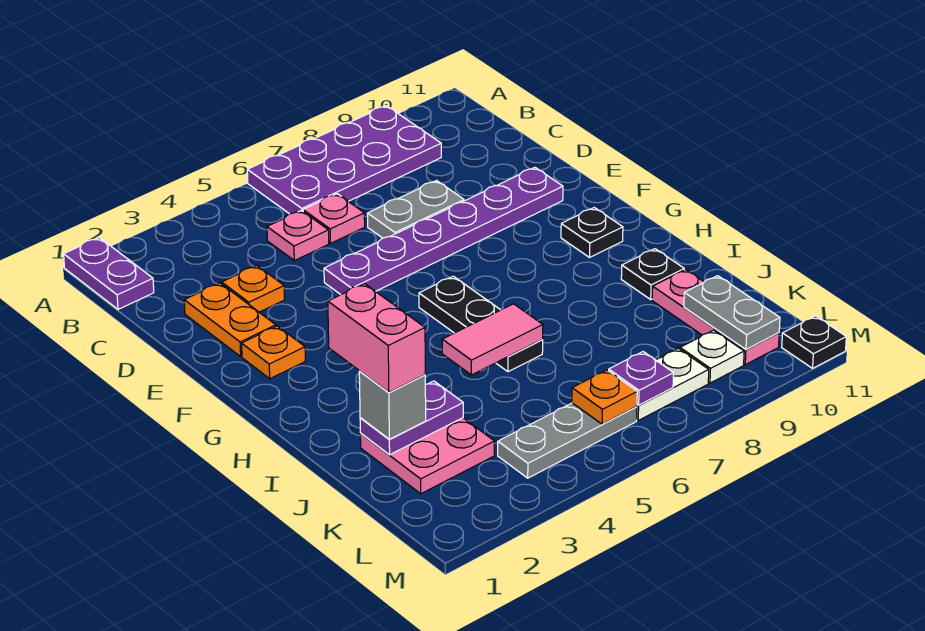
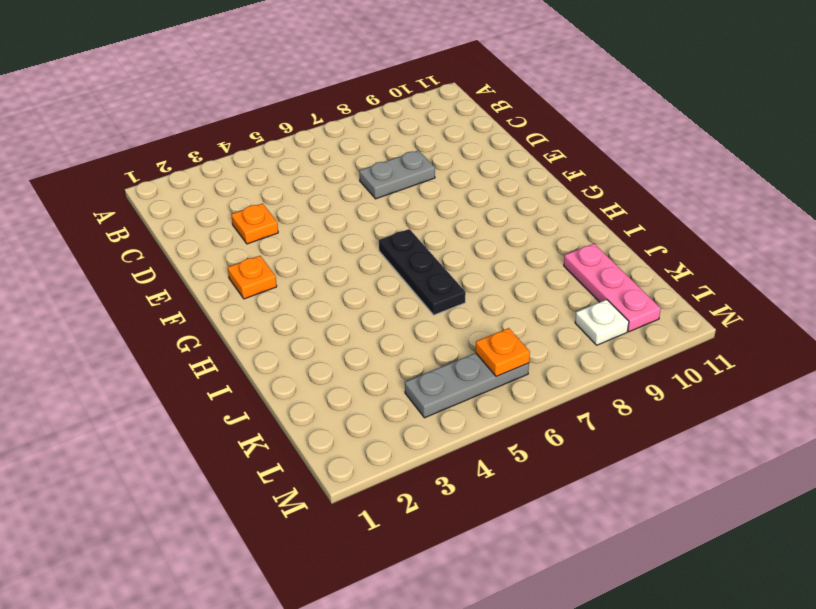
none -> purple 1x2 plate [64,238,154,309]
none -> purple 2x4 plate [247,106,441,214]
none -> pink 1x1 plate [267,211,329,260]

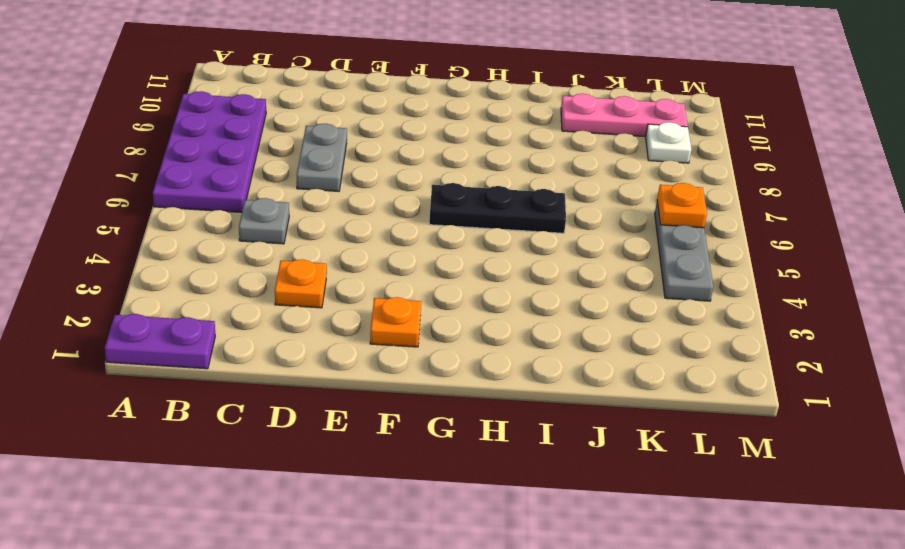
grey 1x1 plate [239,198,289,244] -> pink 1x1 plate [267,211,329,260]
none -> pink 1x1 plate [303,194,365,243]
none -> orange 1x2 plate [184,283,276,356]
none -> purple 1x6 plate [324,167,563,295]

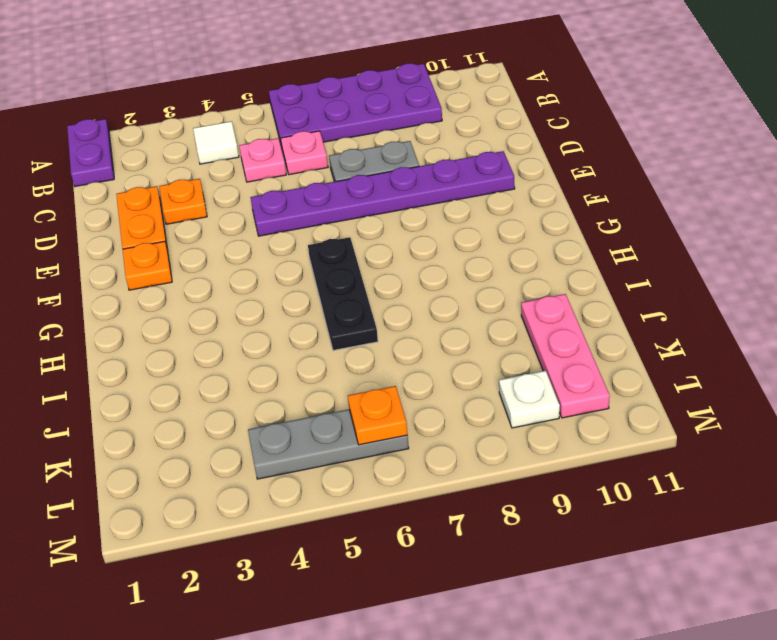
white 1x1 tile [193,121,239,164] -> none
none -> black 1x1 plate [561,208,623,257]
none -> black 1x1 plate [621,249,684,299]
none -> pink 2x2 plate [360,418,495,494]

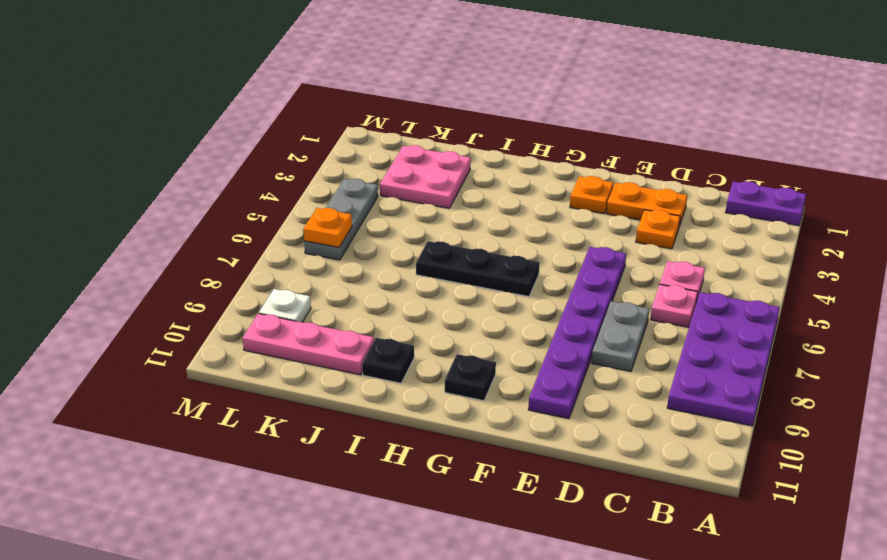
none -> white 1x2 plate [637,348,709,420]
none -> black 1x1 plate [782,316,846,368]
none -> pink 1x2 tile [442,304,543,375]

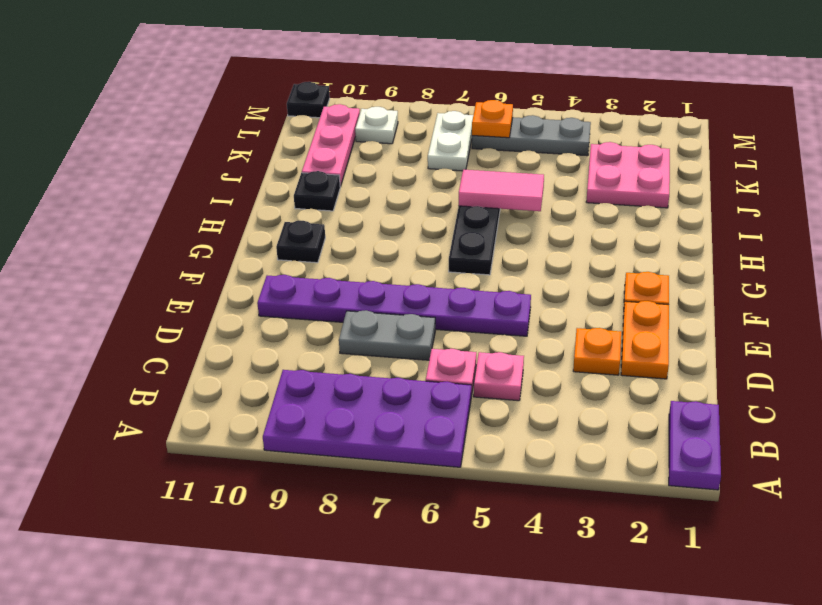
white 1x2 plate [428,111,473,171] -> white 1x2 plate turned to [637,348,709,420]
none -> purple 1x2 plate [360,381,463,455]
none -> grey 1x2 plate [684,276,780,350]
none -> purple 1x1 plate [609,352,674,405]

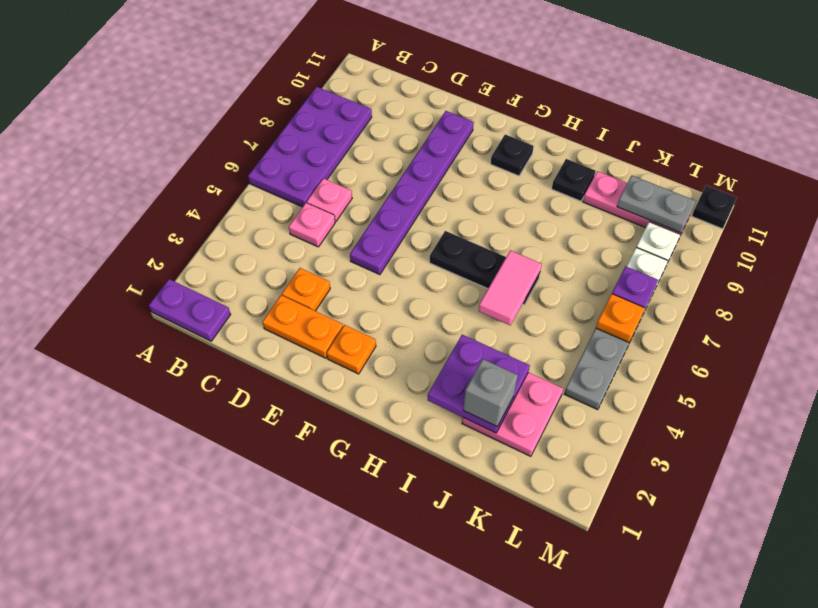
purple 2x2 plate [428,335,530,433] -> purple 1x2 plate [360,381,463,455]
none -> grey 1x2 plate [367,181,464,238]
none -> pink 1x2 brick [328,284,425,392]

